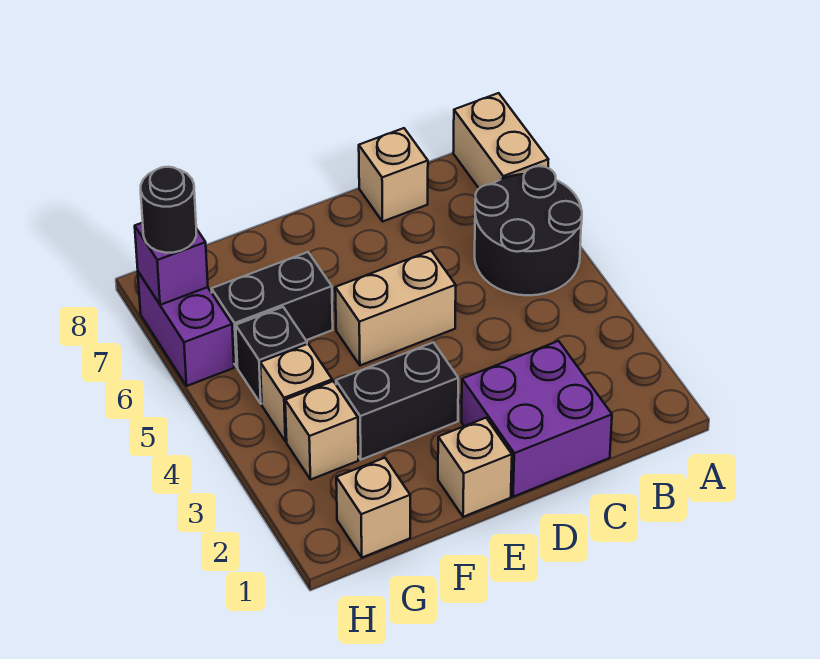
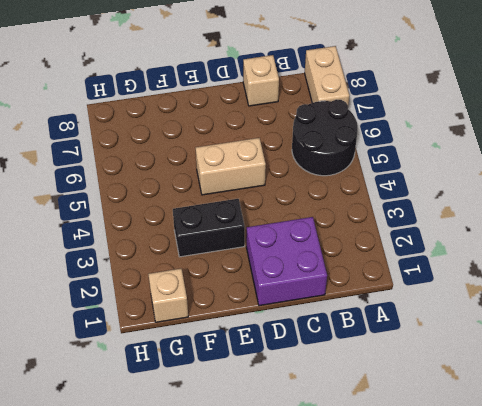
none -> tan 1x1 brick [438,418,512,517]
none -> black 1x2 brick [212,252,333,367]
none -> tan 1x1 brick [285,381,358,480]

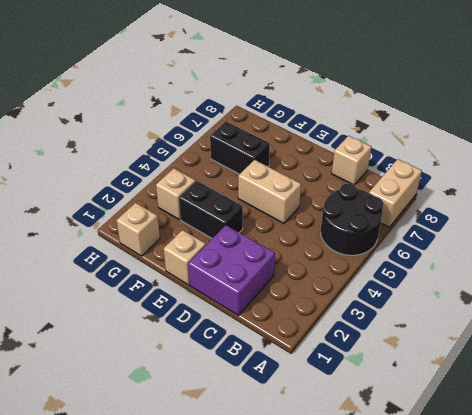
none -> tan 1x1 brick [260,344,332,441]
none -> black 1x1 brick [236,307,307,404]
none -> purple 1x2 brick [138,272,234,386]

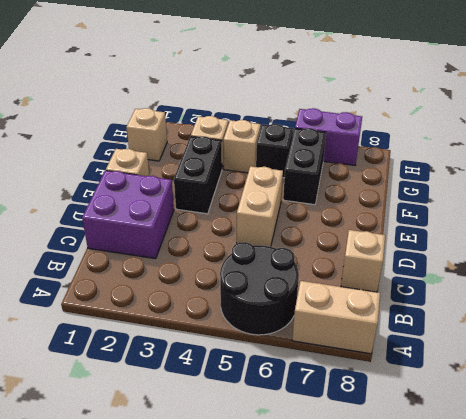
none -> purple 1x1 brick [135,223,208,305]
none -> black 1x1 round brick [141,167,196,253]

